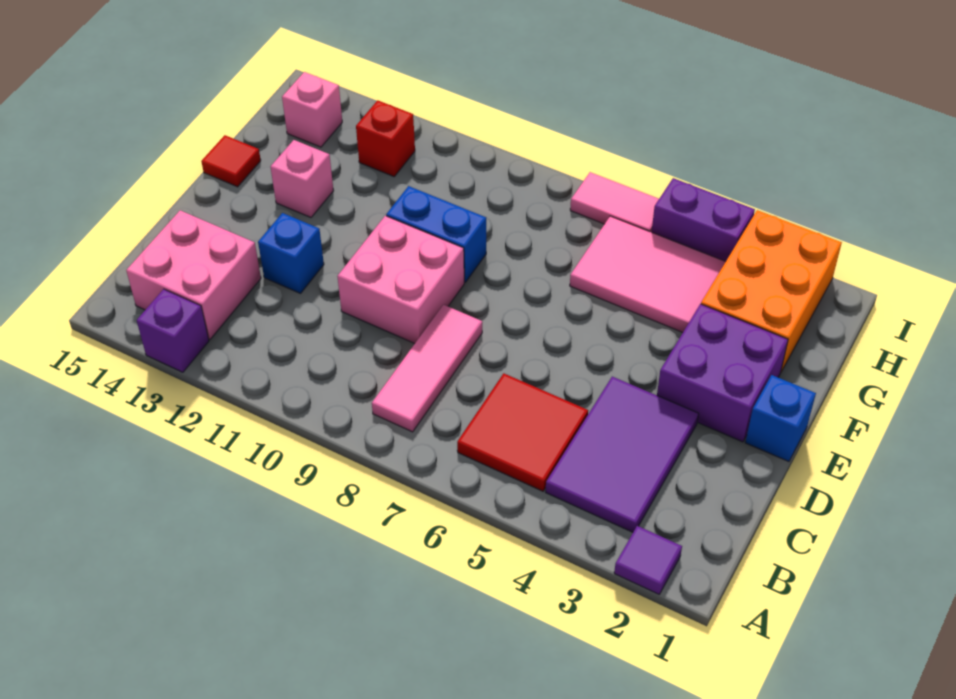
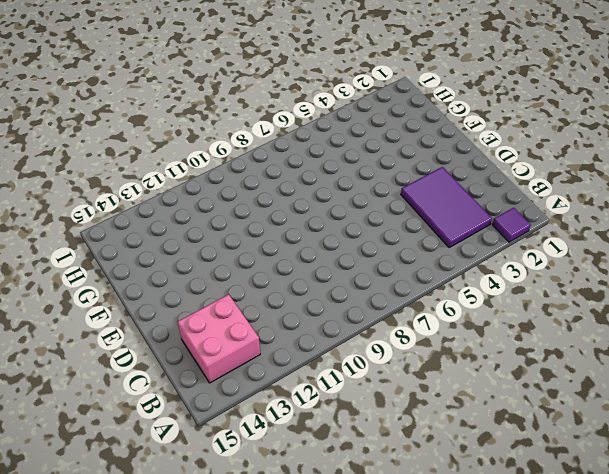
none -> purple 1x1 brick [137,289,209,372]
none -> red 2x2 tile [457,373,588,491]
none -> pink 1x3 tile [372,305,482,432]

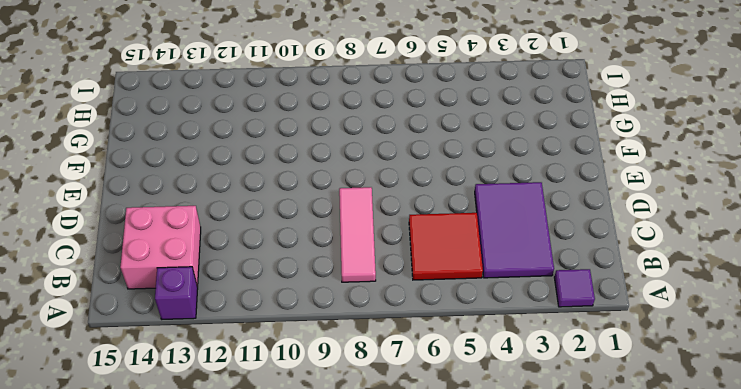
none -> pink 2x2 brick [337,216,464,343]
none -> blue 1x1 brick [258,213,324,293]
none -> blue 1x1 brick [745,375,816,461]

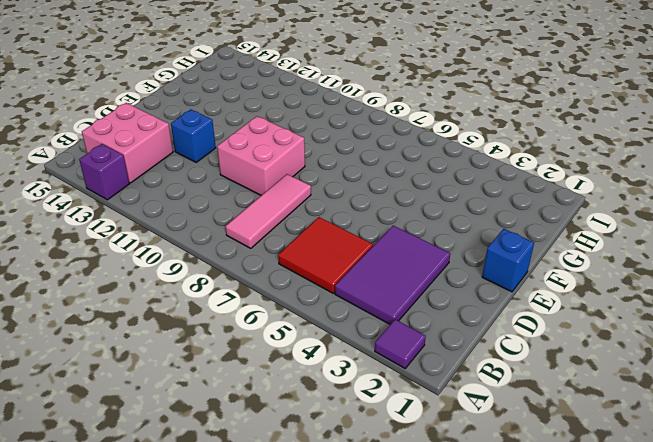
none -> purple 2x2 brick [657,304,788,442]
none -> blue 1x2 brick [386,186,486,282]
none -> pink 1x1 brick [270,140,334,217]

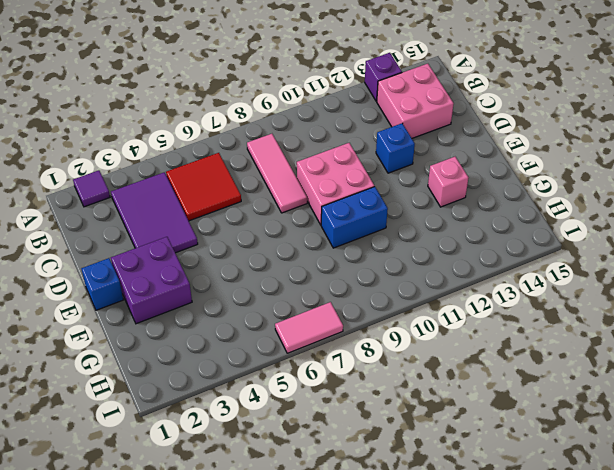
none -> red 1x1 tile [201,135,261,187]
none -> orange 2x3 brick [701,210,842,373]
none -> pink 2x3 tile [570,216,726,332]

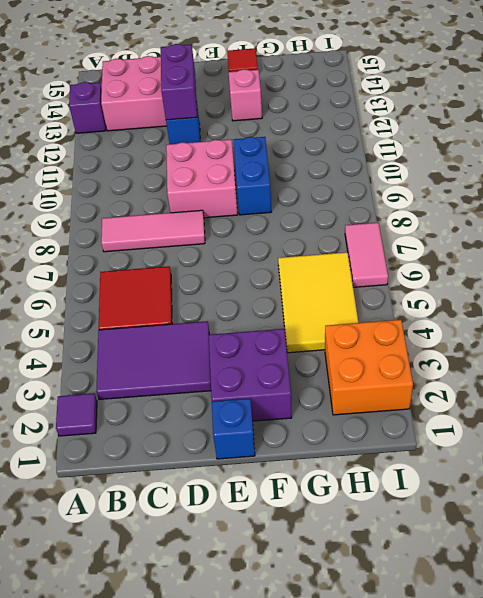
purple 1x2 brick [161,44,197,120] -> purple 1x2 brick moved to [652,178,755,261]
yellow 2x3 tile [278,252,358,353] -> pink 2x3 tile [570,216,726,332]
orange 2x2 brick [325,320,413,415] -> orange 2x3 brick [701,210,842,373]
none -> red 1x1 brick [356,100,415,177]
none -> pink 1x1 brick [282,72,342,147]

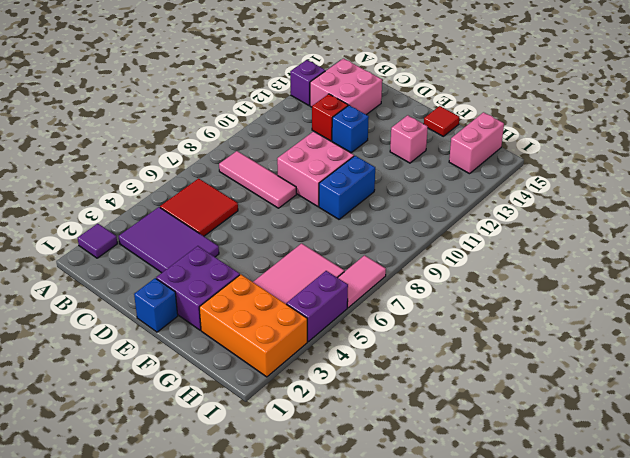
red 1x1 brick [312,94,348,141] -> red 1x1 brick moved to [356,100,415,177]
pink 1x2 brick [449,112,504,174] -> pink 1x1 brick [282,72,342,147]

